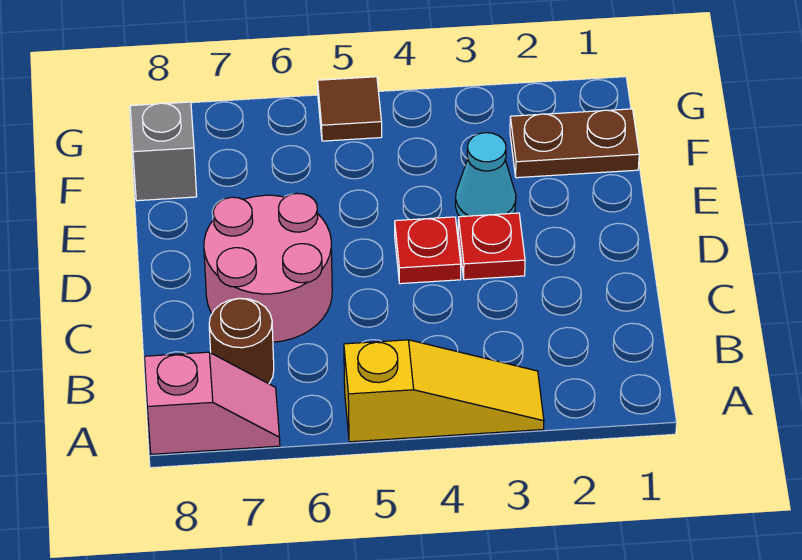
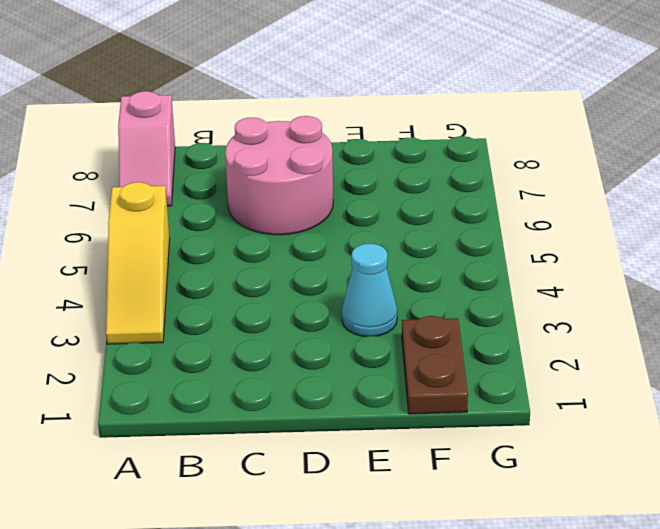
none -> brown 1x1 round brick [209,298,274,384]
none -> red 1x1 plate [458,213,525,280]

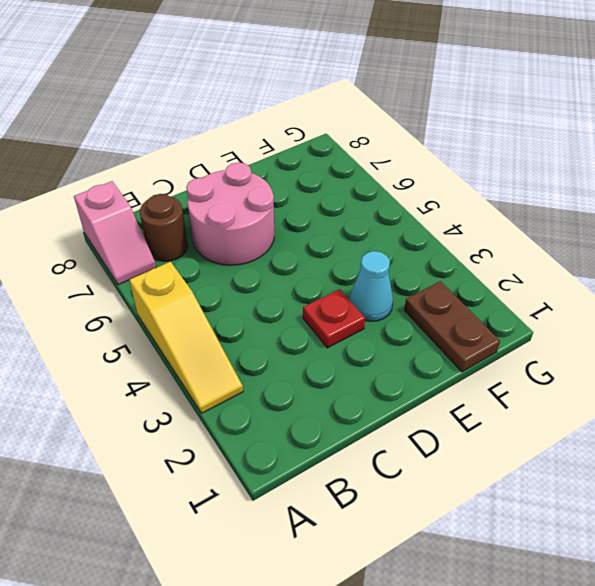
none -> red 1x1 plate [395,217,461,284]
none -> grey 1x1 brick [130,102,197,201]

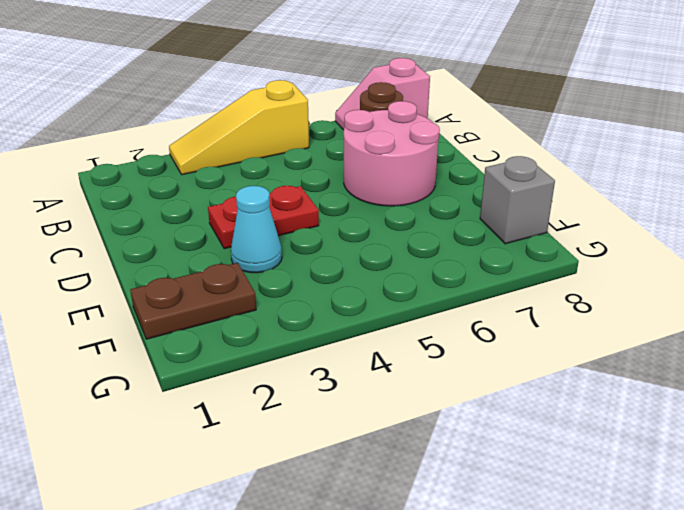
none -> brown 1x1 tile [318,77,382,141]

